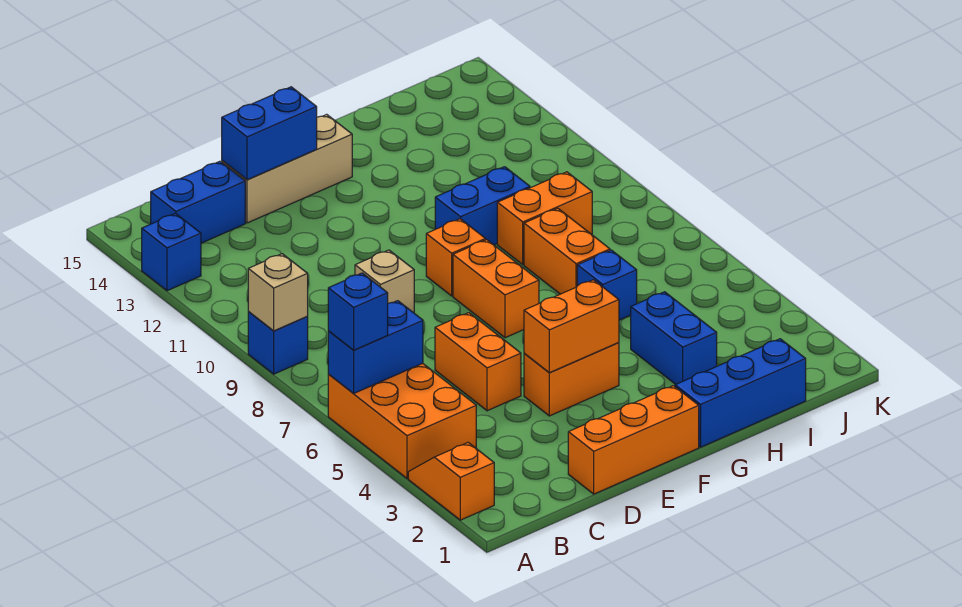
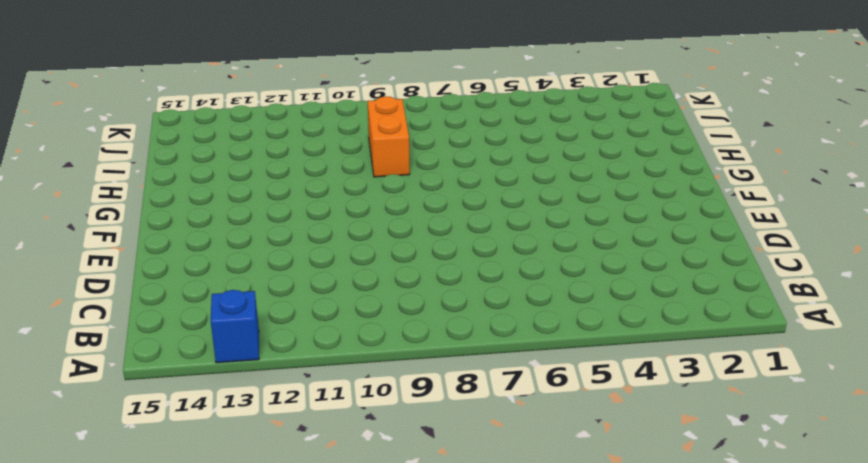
none -> orange 1x2 slope [408,443,494,520]
none -> orange 2x3 brick [328,363,476,478]
none -> blue 1x1 brick [248,312,308,374]

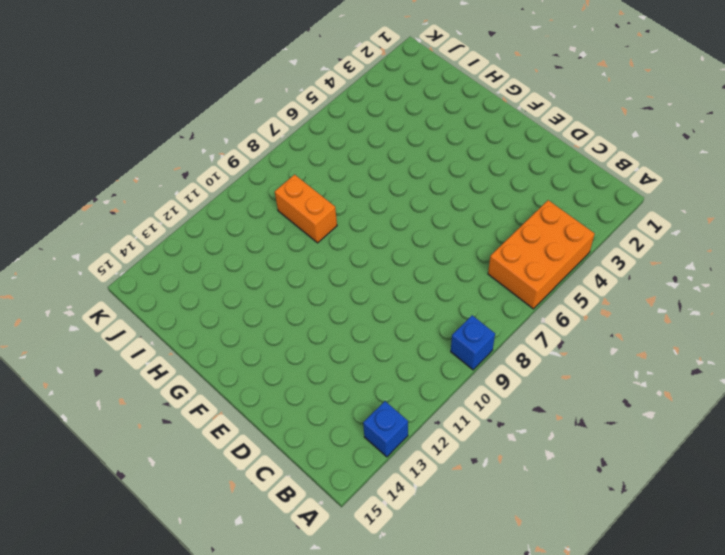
none -> orange 1x2 slope [408,443,494,520]
none -> blue 1x2 brick [150,161,245,243]
none -> orange 1x3 brick [568,386,699,494]

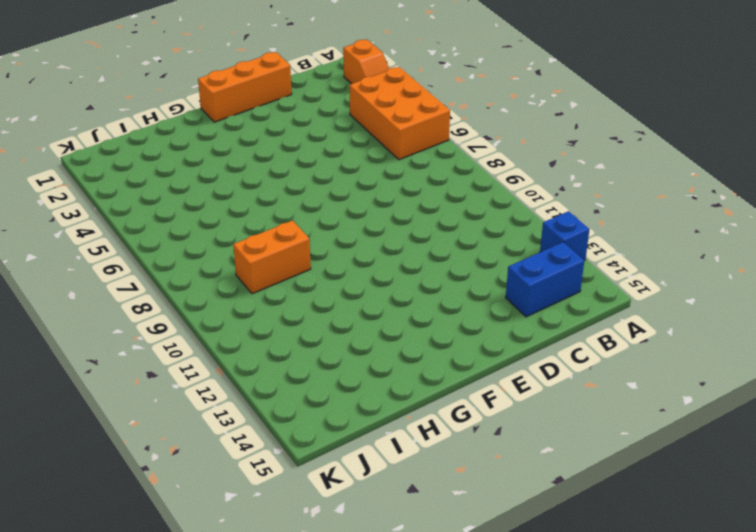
none -> blue 1x1 brick [248,312,308,374]
none -> orange 1x2 brick [435,313,521,411]
none -> tan 1x1 brick [355,250,414,313]

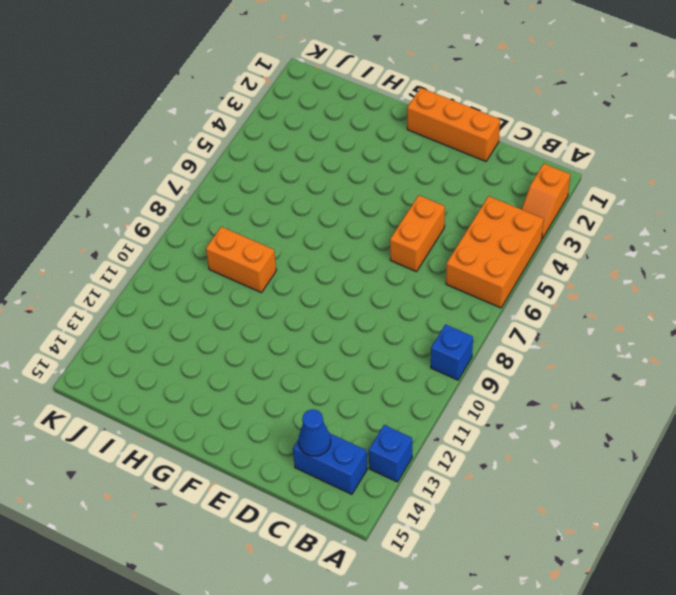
blue 1x1 cone [298,409,331,456] -> none
none -> tan 1x1 brick [355,250,414,313]
none -> tan 1x3 brick [222,114,352,223]
none -> orange 1x2 brick [524,343,619,416]

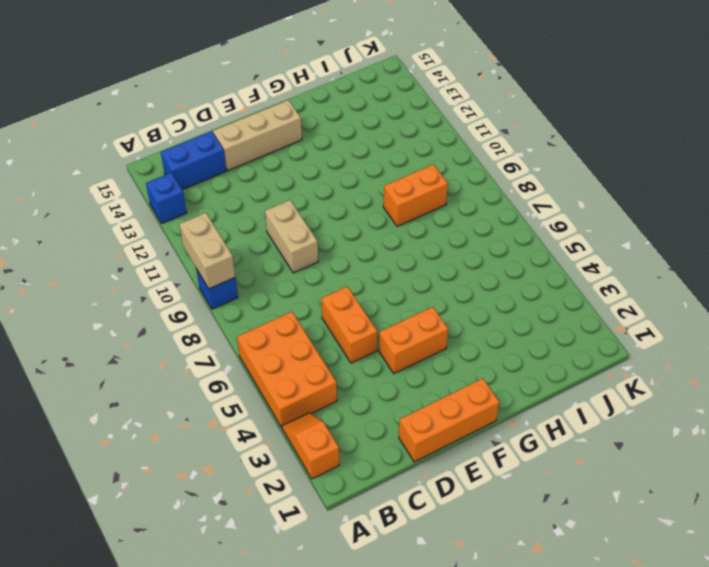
tan 1x2 brick [179,213,235,289] -> tan 1x1 brick [248,254,308,331]
tan 1x2 brick [265,200,318,273] -> tan 1x1 brick [355,250,414,313]
none -> orange 1x2 brick [453,240,539,338]
none -> orange 1x1 brick [426,219,486,296]
none -> blue 1x3 brick [675,339,806,447]

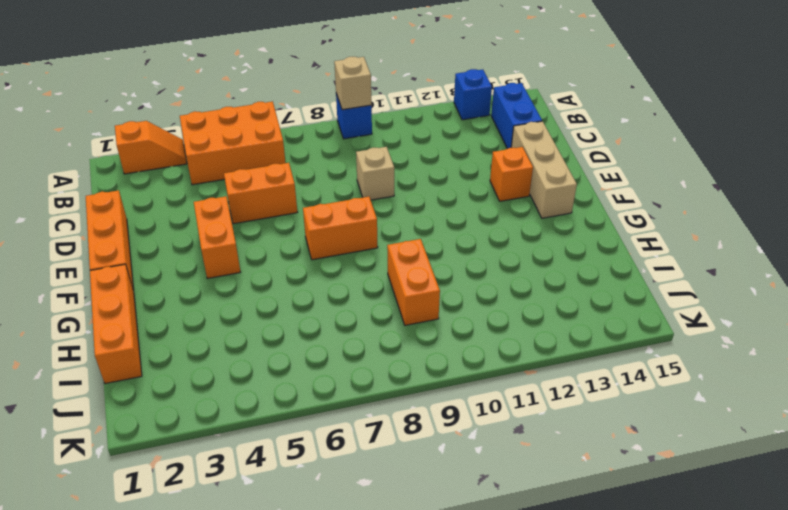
orange 1x1 brick [490,147,533,201] -> orange 1x1 brick moved to [426,219,486,296]
orange 1x3 brick [90,264,142,384] -> blue 1x3 brick [675,339,806,447]
none -> blue 1x2 brick [435,167,530,245]
none -> blue 1x2 brick [631,292,717,384]
none -> blue 1x1 brick [577,250,637,320]

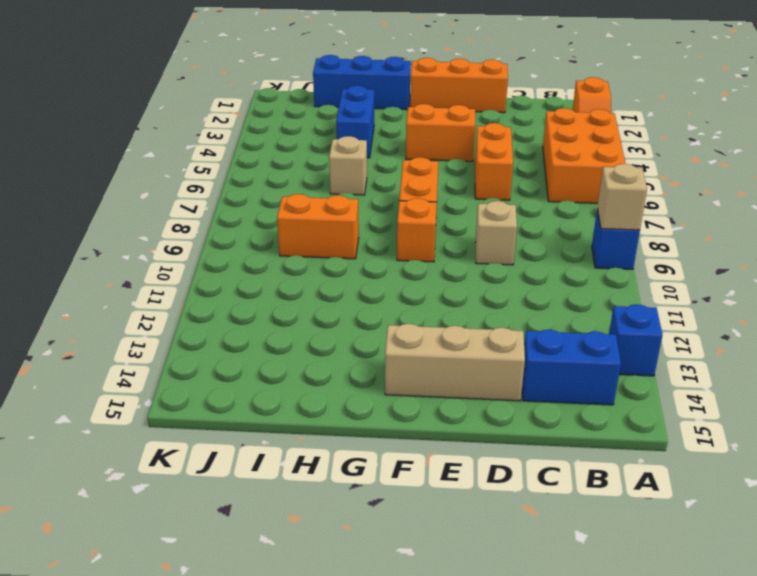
tan 1x1 brick [329,136,367,195] -> blue 1x1 brick [577,250,637,320]
none -> blue 1x2 brick [435,167,530,245]
none -> orange 1x2 brick [524,208,610,294]
none -> blue 1x2 brick [328,301,423,394]

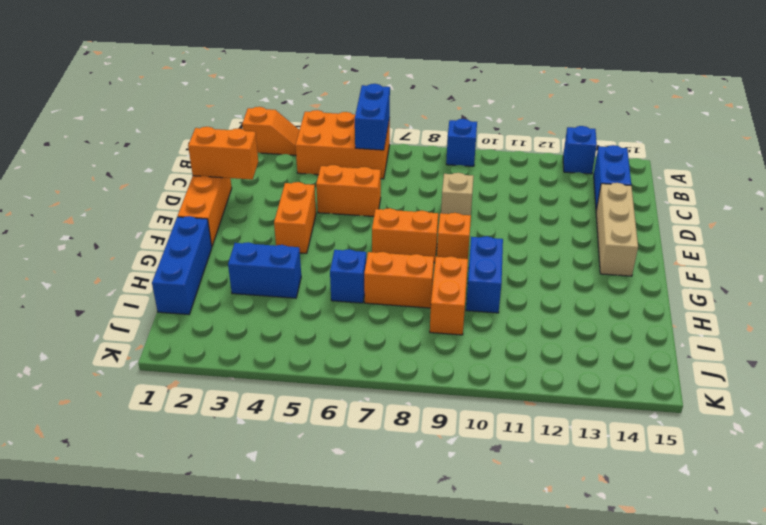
orange 1x2 brick [188,127,258,180] -> orange 1x2 brick turned to [524,280,619,373]
none -> tan 1x1 brick [248,254,308,331]
none -> blue 1x2 brick [222,87,317,180]
none -> blue 1x1 brick [328,273,388,350]

